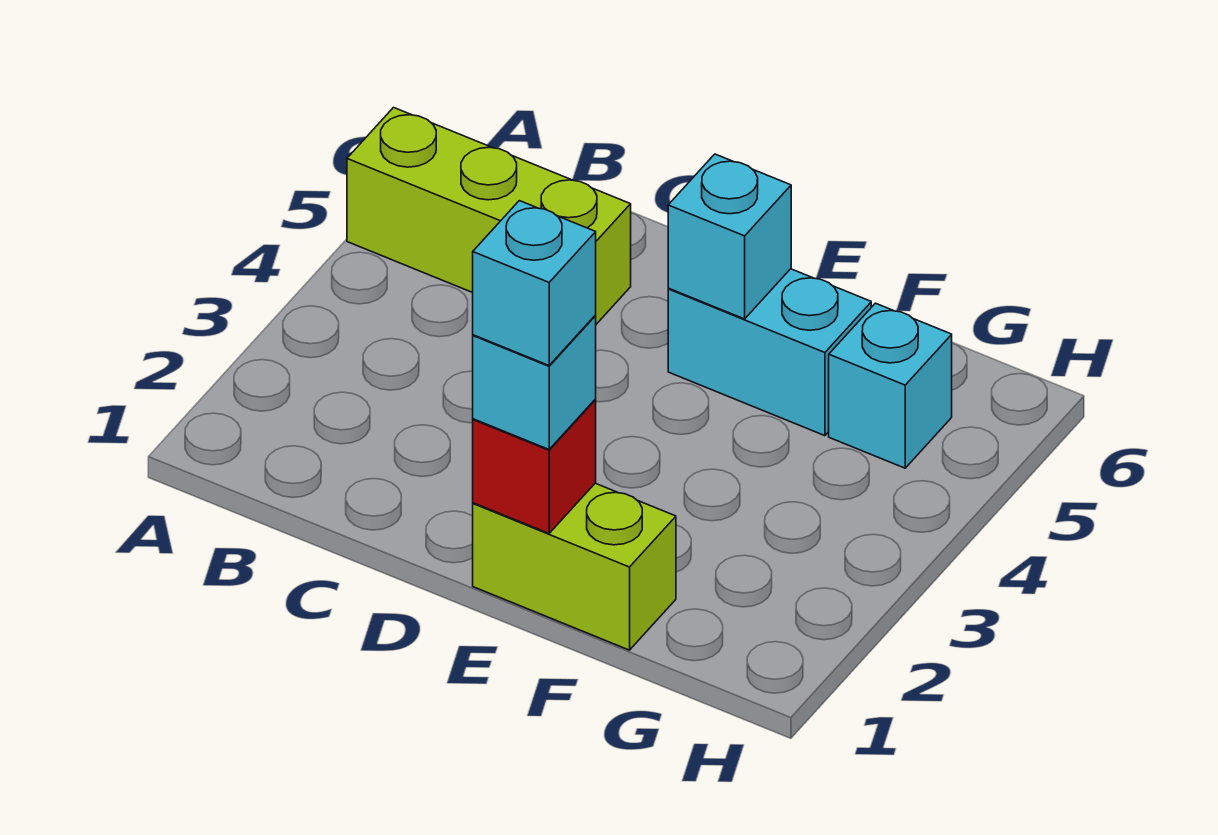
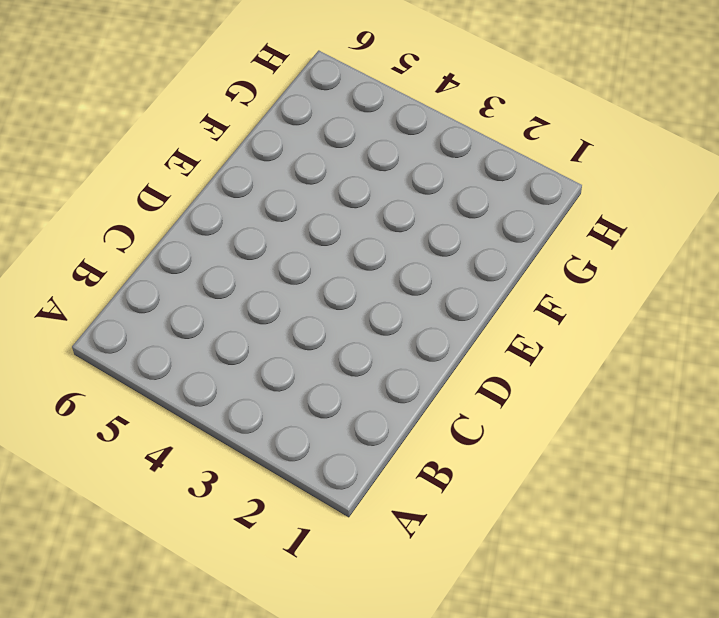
none -> lime 1x3 brick [347,108,631,324]
none -> lime 1x2 brick [473,483,676,650]

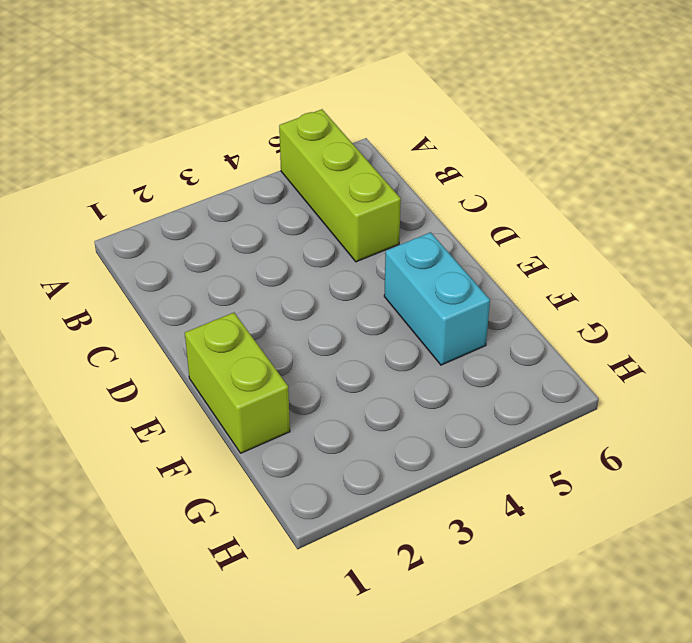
none -> cyan 1x1 brick [829,303,952,468]
none -> red 1x1 brick [473,400,596,533]

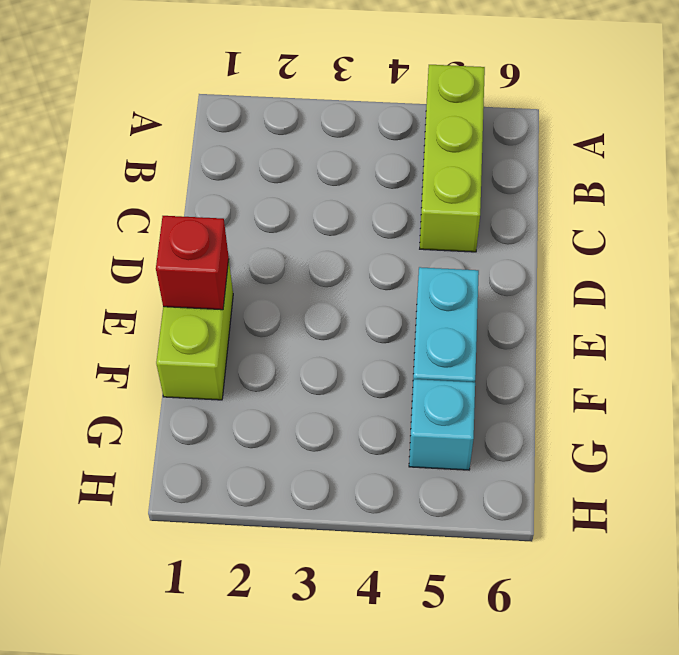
none -> cyan 1x1 brick [668,154,791,319]
none -> cyan 1x1 brick [473,316,596,449]

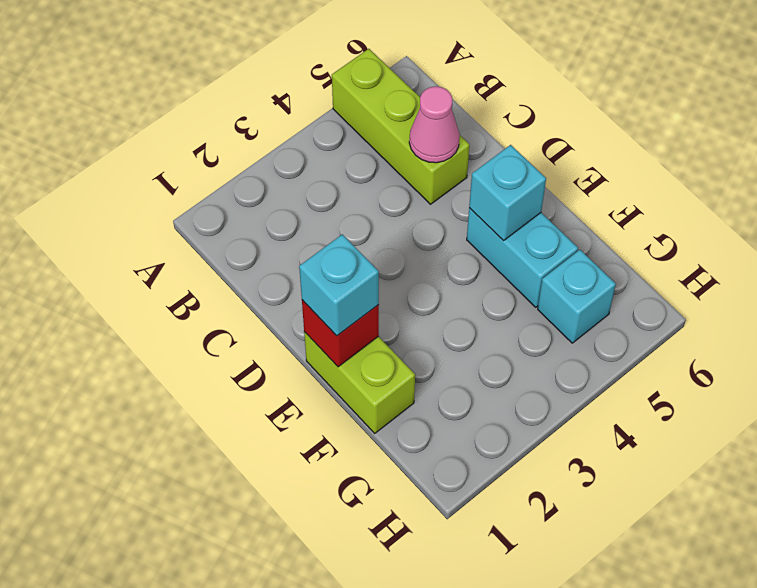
pink 1x1 cone [409,86,460,163] -> none
none -> cyan 1x1 brick [473,201,596,365]

